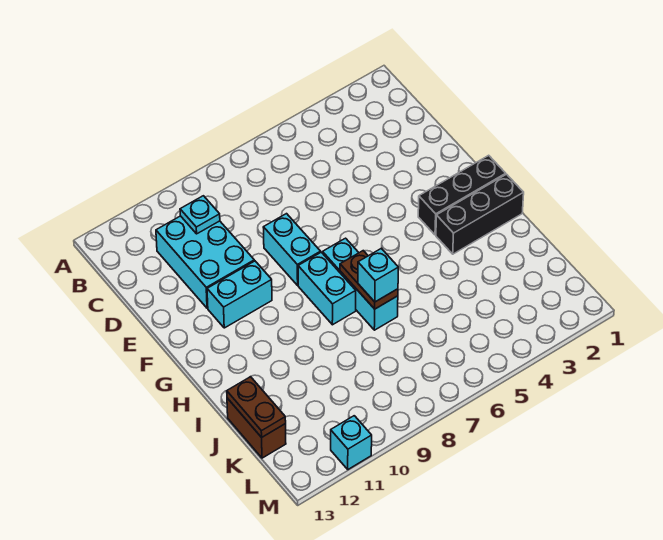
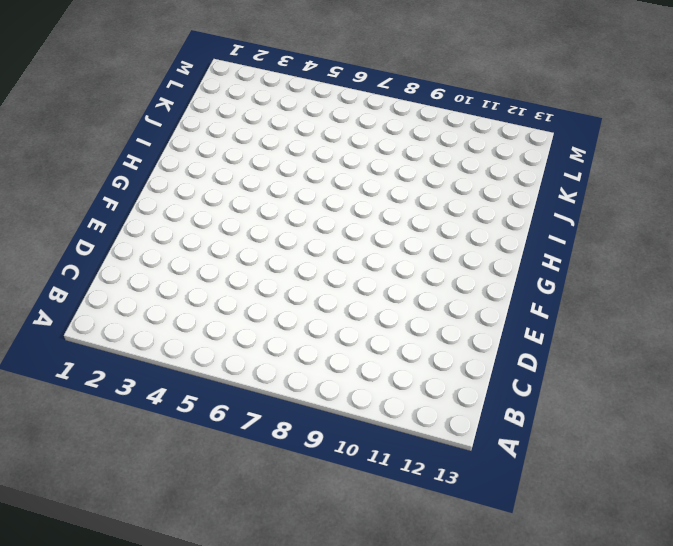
none -> cyan 2x3 brick [156,216,254,308]
none -> cyan 1x2 brick [263,214,321,285]
none -> cyan 1x2 brick [207,261,272,328]

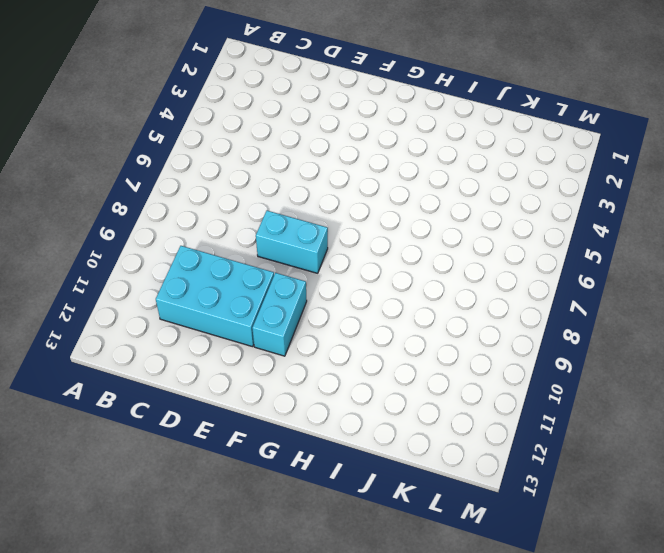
none -> black 1x3 brick [418,155,506,235]
none -> cyan 1x3 brick [323,238,398,330]
none -> cyan 1x2 brick [298,252,356,325]

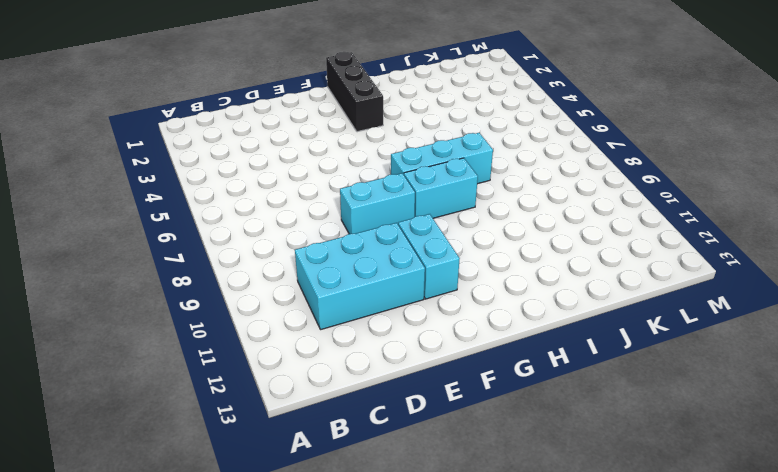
none -> black 1x3 brick [436,174,524,254]
none -> brown 1x2 brick [227,398,286,458]
none -> cyan 1x1 brick [331,416,372,469]

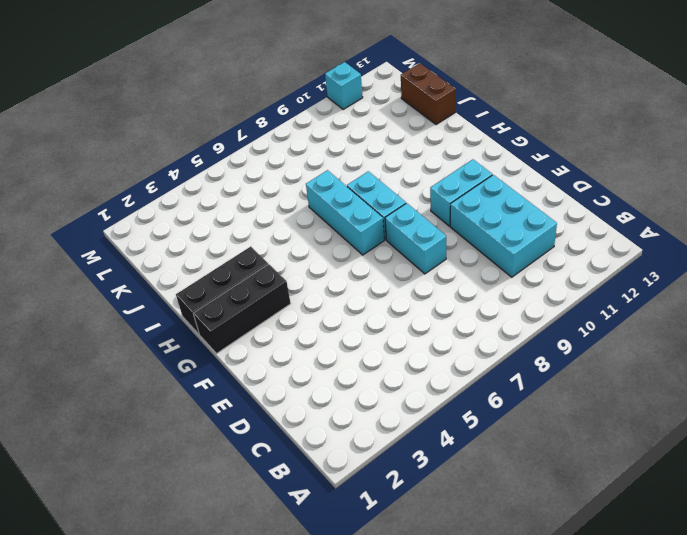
none -> cyan 1x1 plate [180,196,220,234]
none -> brown 1x2 plate [340,251,398,309]
none -> brown 1x2 plate [227,377,286,437]

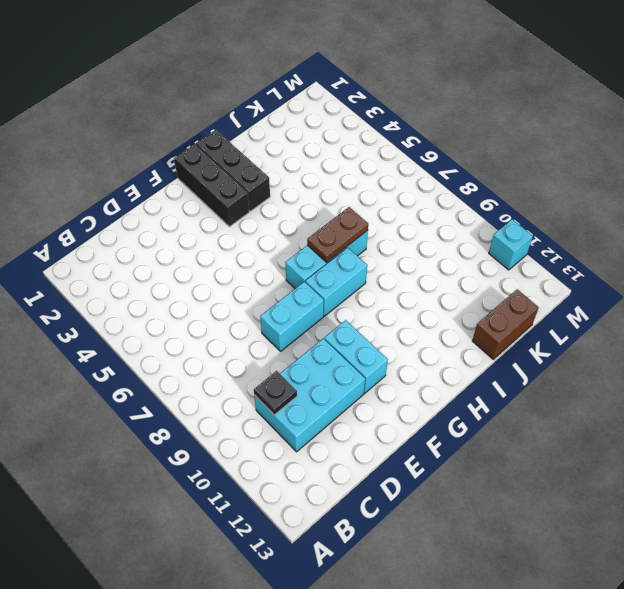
black 1x1 plate [254,371,297,415] -> cyan 1x1 plate [180,196,220,234]
none -> brown 1x2 plate [227,377,286,437]
none -> cyan 1x1 brick [358,248,398,302]

